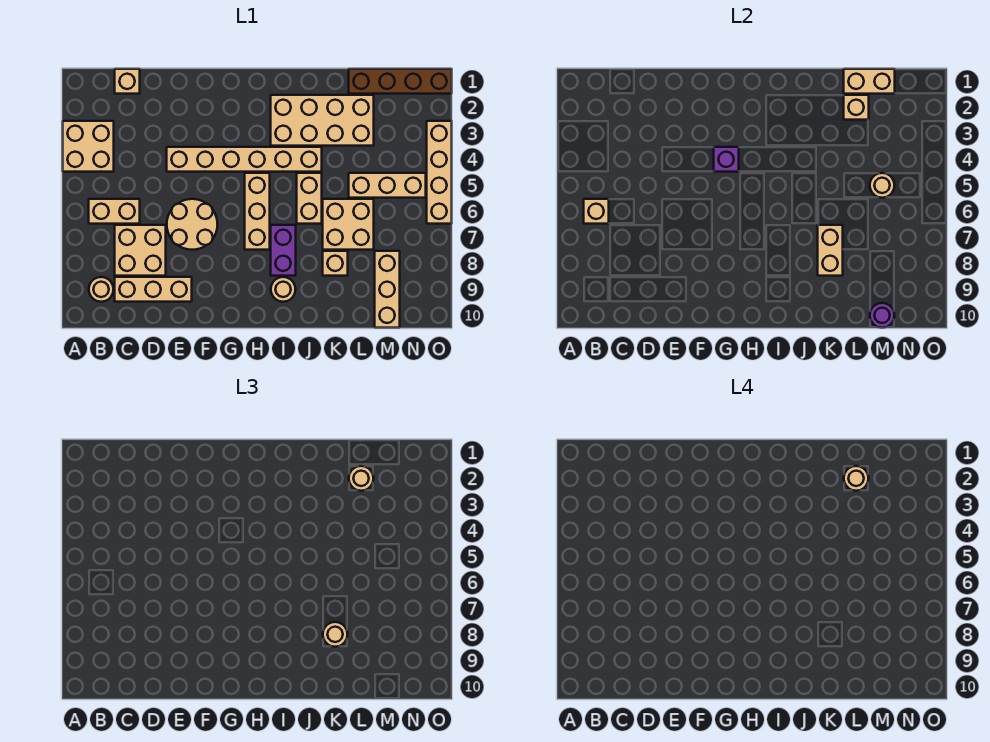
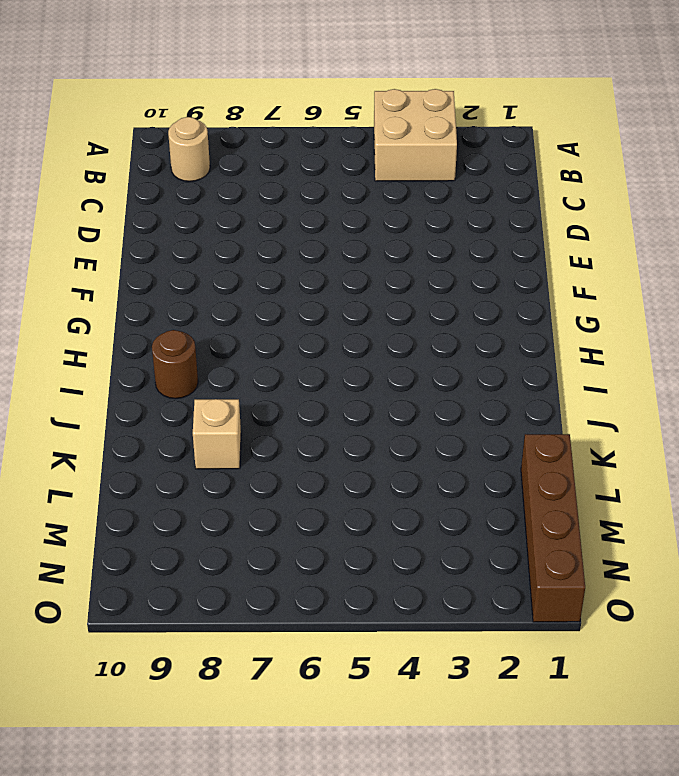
brown 1x1 round brick [152,330,198,399] -> tan 1x1 round brick [271,277,296,302]
none -> tan 1x2 brick [89,199,140,224]
none -> tan 1x1 brick [115,69,140,94]
none -> tan 2x2 brick [115,225,166,276]

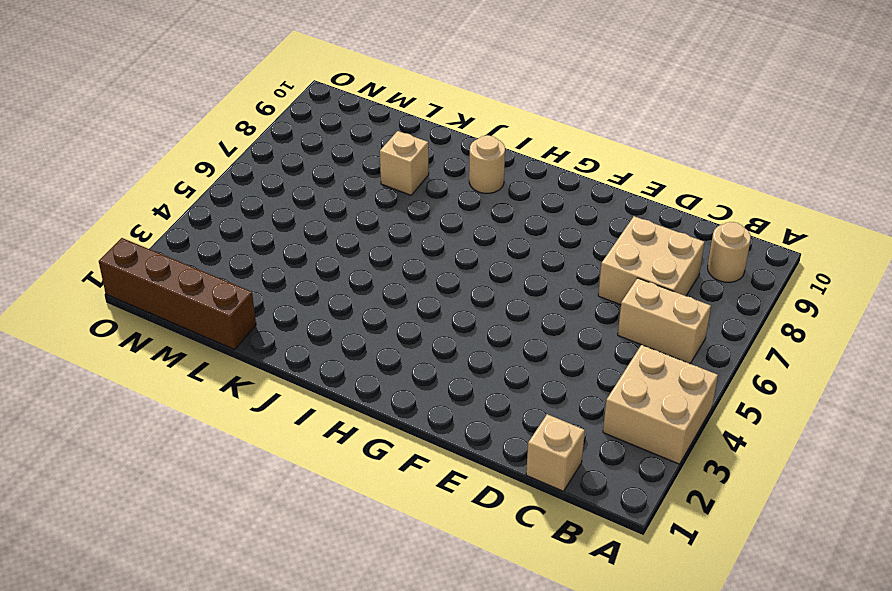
none -> tan 1x3 brick [115,277,192,302]
none -> tan 1x6 brick [167,147,322,172]
none -> tan 2x2 round brick [167,199,218,250]

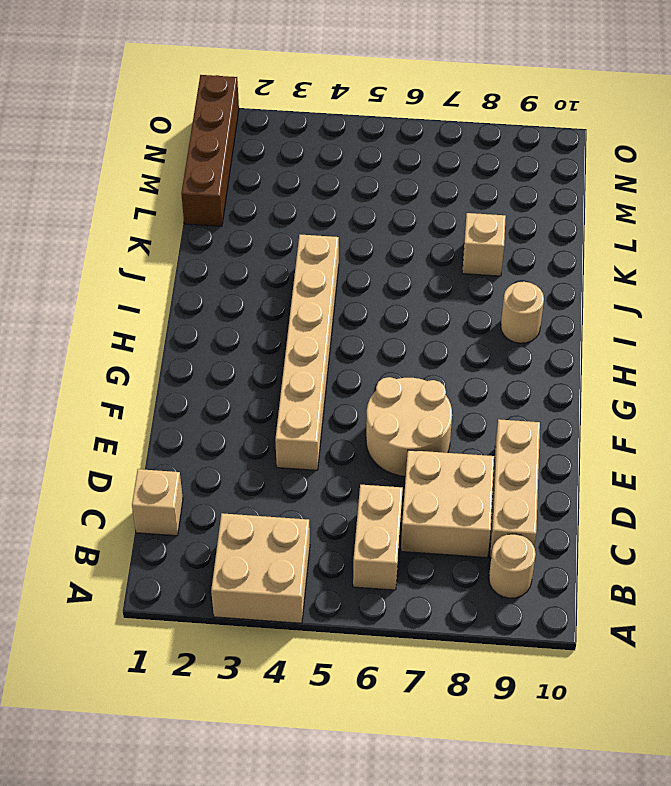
none -> tan 1x3 brick [245,173,270,250]
none -> tan 2x4 brick [271,95,374,146]
none -> purple 1x2 brick [271,225,296,276]

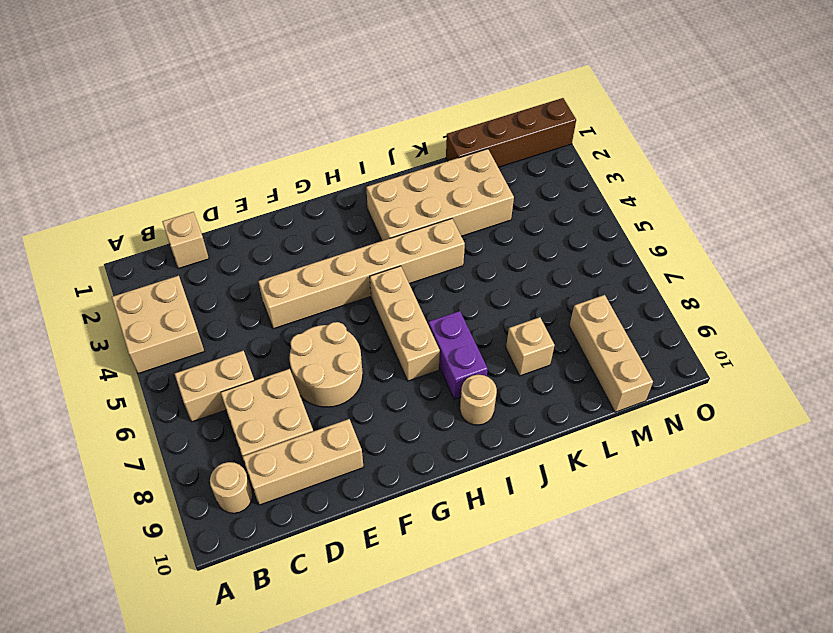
none -> tan 1x2 brick [297,173,322,224]
none -> tan 2x2 brick [323,199,374,250]
none -> tan 1x3 brick [349,173,426,198]

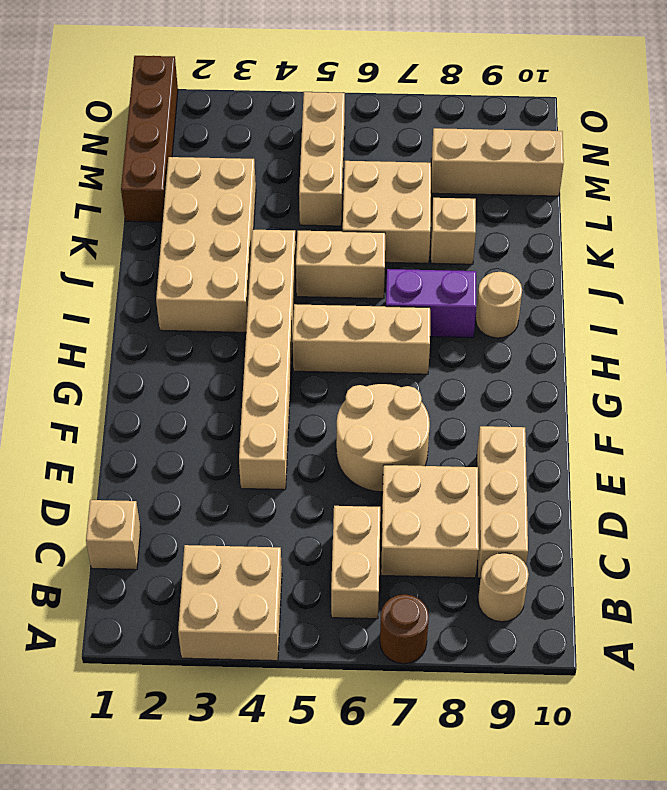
brown 1x1 round brick [380,594,429,664] -> none
none -> tan 1x4 brick [427,121,452,224]
none -> tan 1x1 brick [584,199,609,224]
none -> purple 1x1 brick [714,147,739,172]

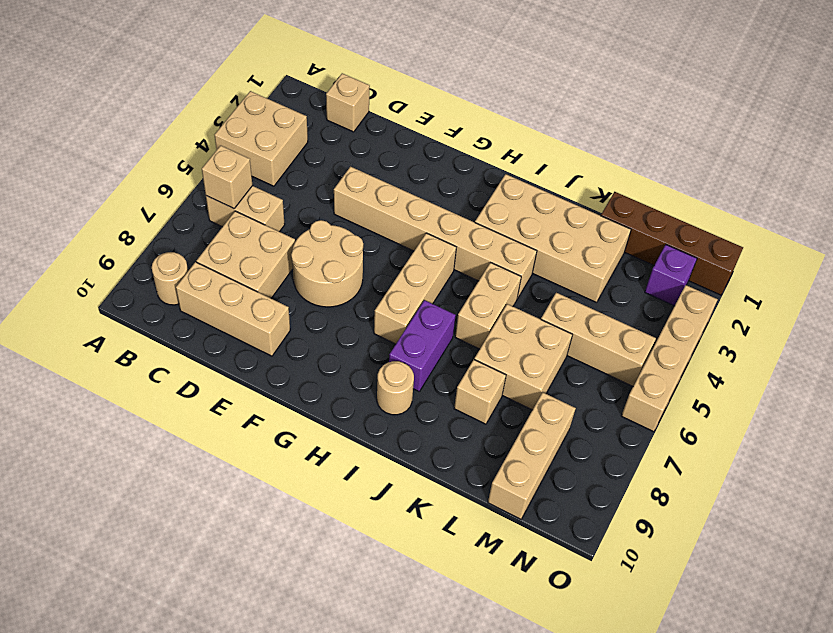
purple 1x1 brick [645,245,697,306] -> purple 1x1 brick moved to [714,147,739,172]
none -> tan 1x2 brick [818,225,843,276]
none -> tan 1x2 brick [844,69,895,94]
none -> tan 1x1 brick [844,95,869,120]

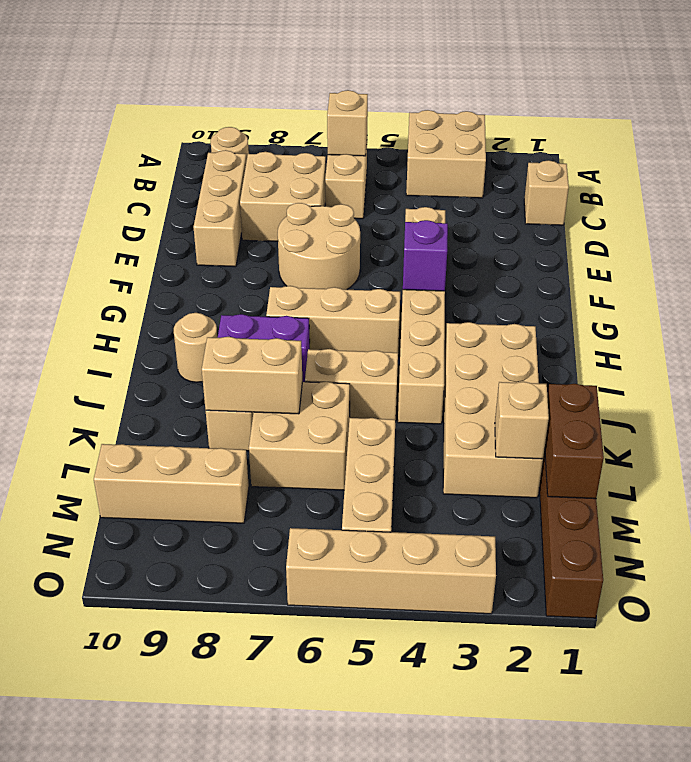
brown 1x2 brick [545,384,604,499] -> tan 1x2 brick [844,69,895,94]
none -> tan 1x1 round brick [870,173,895,198]
none -> purple 1x1 round brick [870,303,895,328]
none -> tan 1x1 round brick [323,622,348,647]

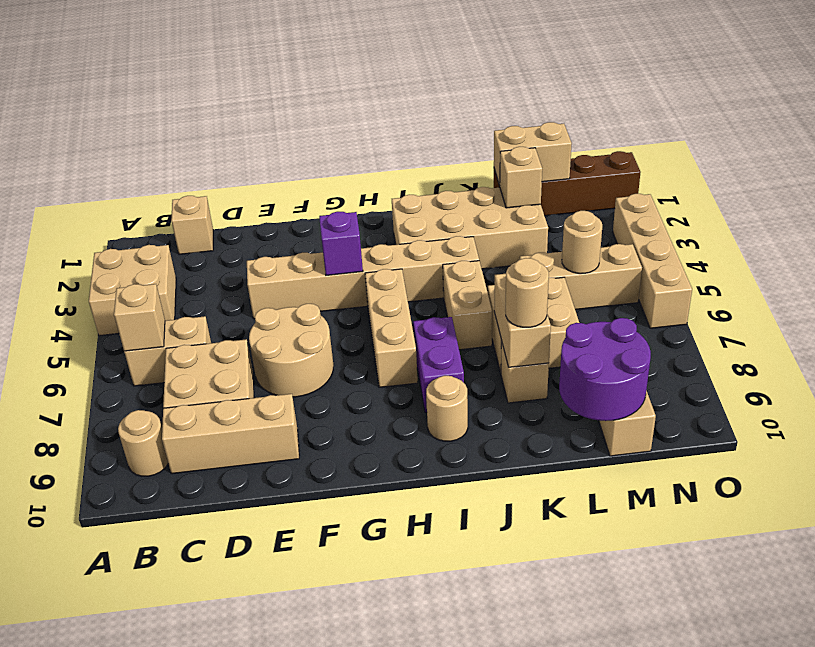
purple 2x2 round brick [559,318,651,421] -> purple 1x1 round brick [870,303,895,328]
none -> tan 1x1 round brick [349,466,374,491]
none -> tan 1x1 round brick [844,466,869,491]

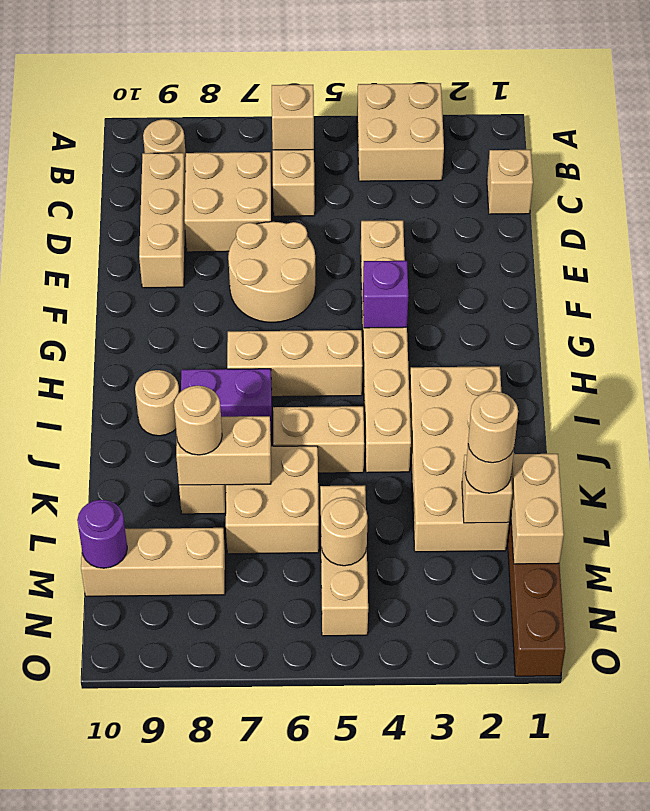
none -> tan 1x4 brick [427,121,452,224]

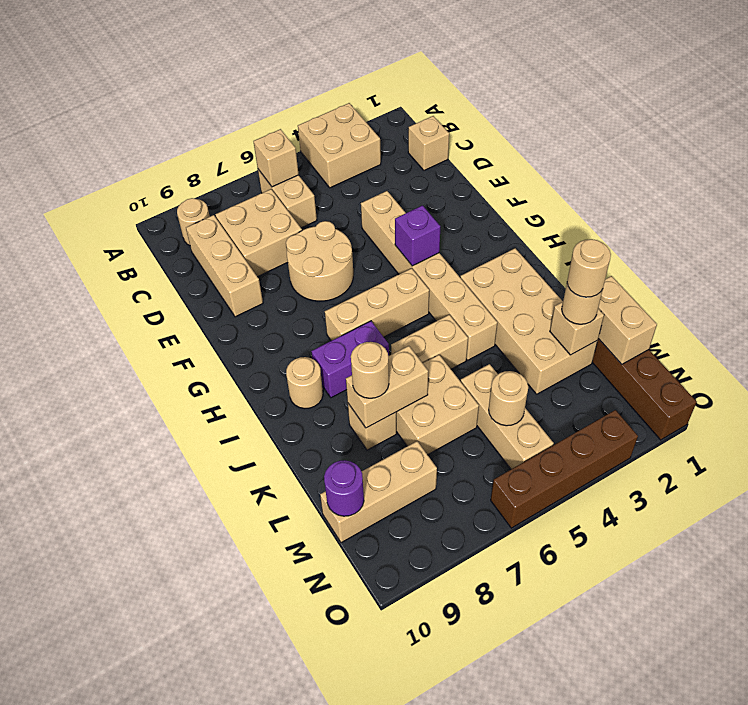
brown 1x4 brick [491,410,638,528] -> tan 1x4 brick [427,121,452,224]

